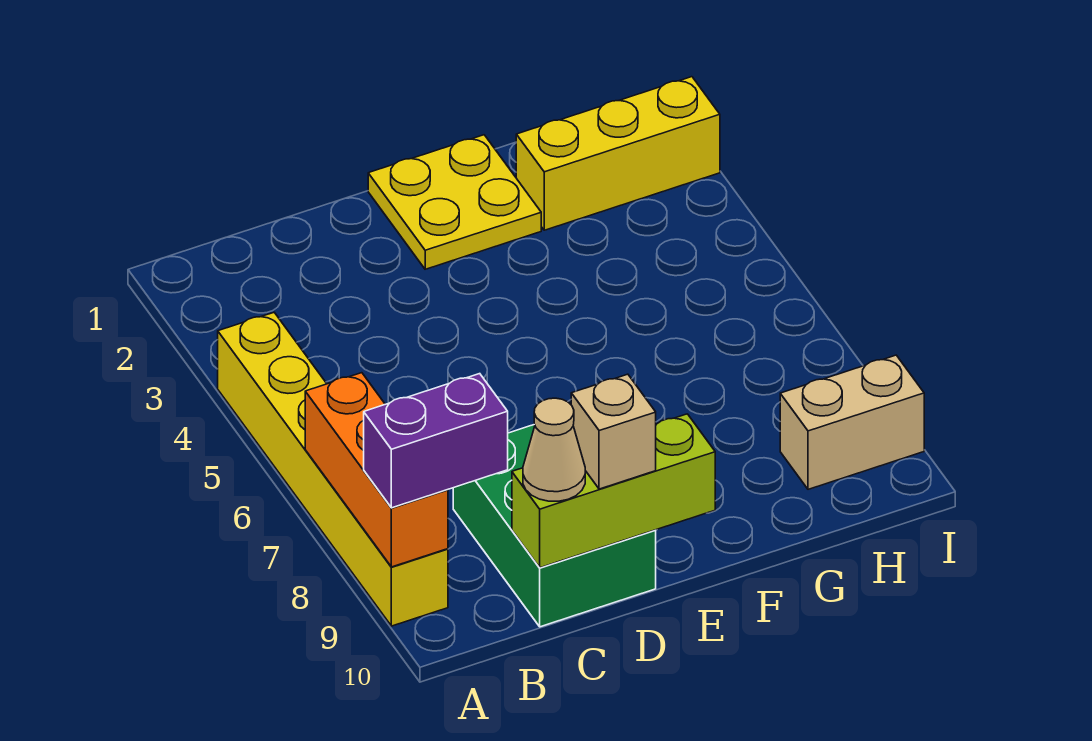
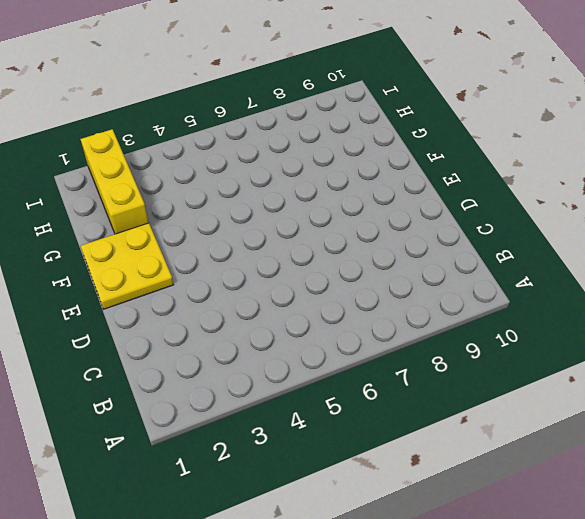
none -> yellow 1x6 brick [218,313,448,626]
none -> green 2x3 brick [453,425,656,627]

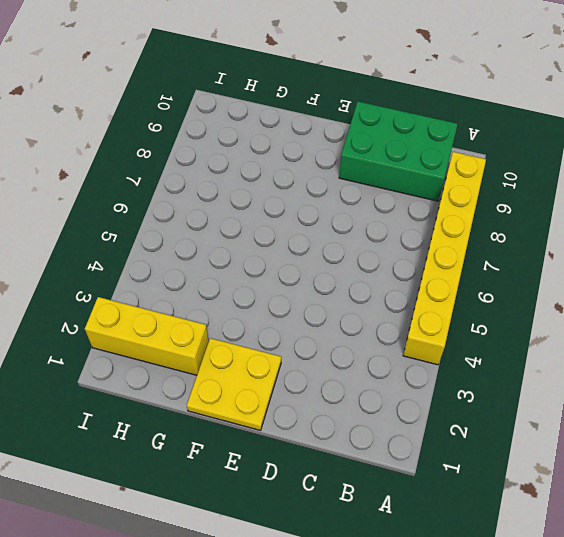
green 2x3 brick [339,102,458,201] -> green 2x3 brick turned to [453,425,656,627]
none -> tan 1x2 brick [780,355,924,489]
none -> orange 1x3 brick [305,373,448,567]

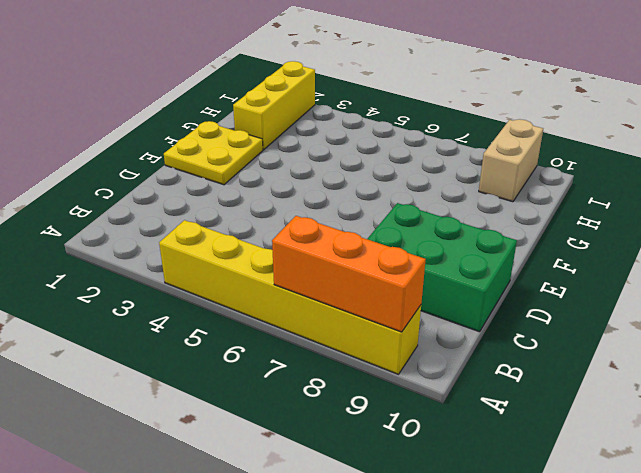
none -> lime 1x3 brick [512,414,715,568]
none -> purple 1x2 brick [364,374,508,508]

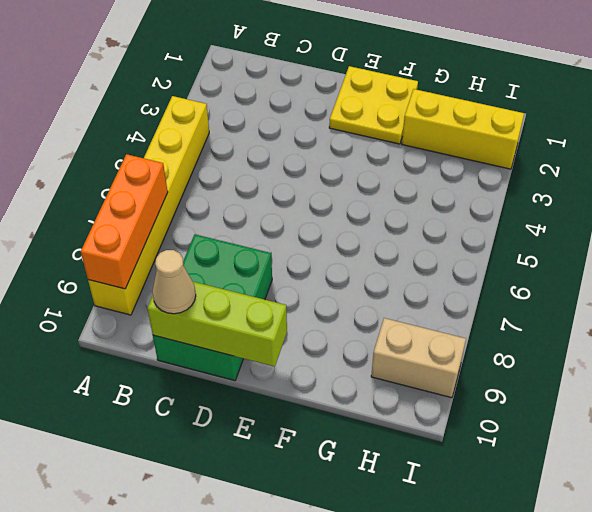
none -> purple 1x2 brick [364,374,508,508]
none -> tan 1x1 brick [571,374,656,489]

